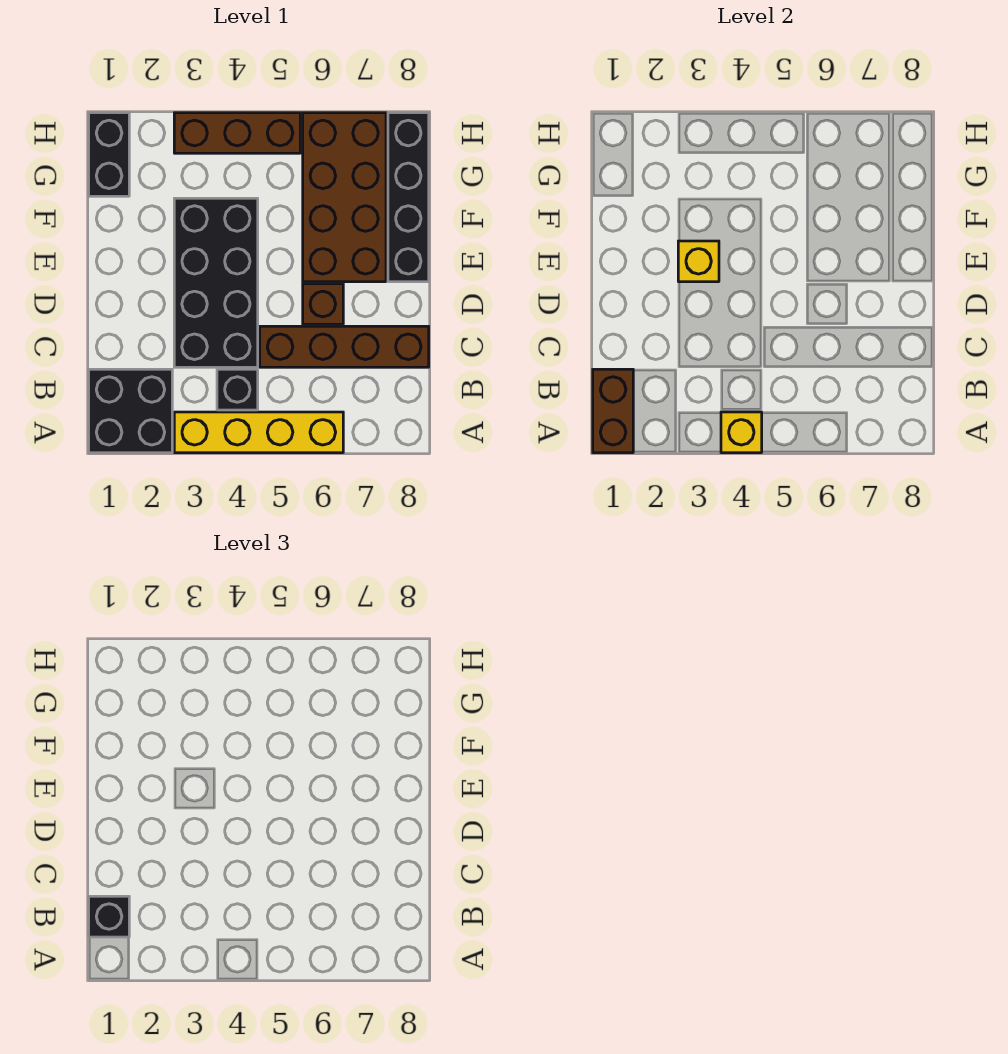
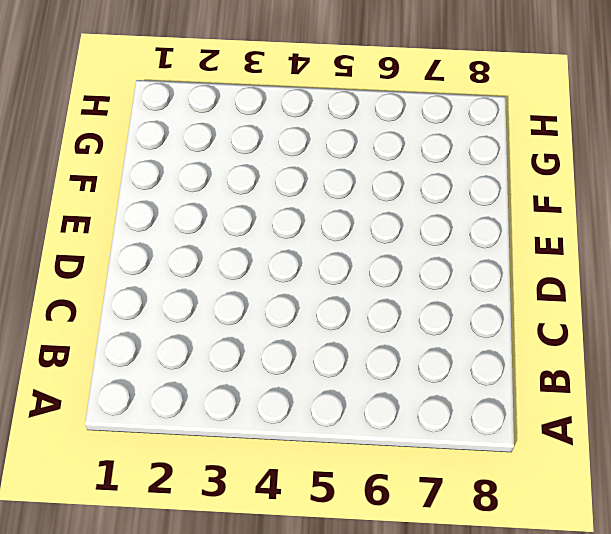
none -> black 2x2 brick [89,369,172,453]
none -> yellow 1x4 brick [174,412,343,453]
none -> black 1x1 brick [217,369,258,410]

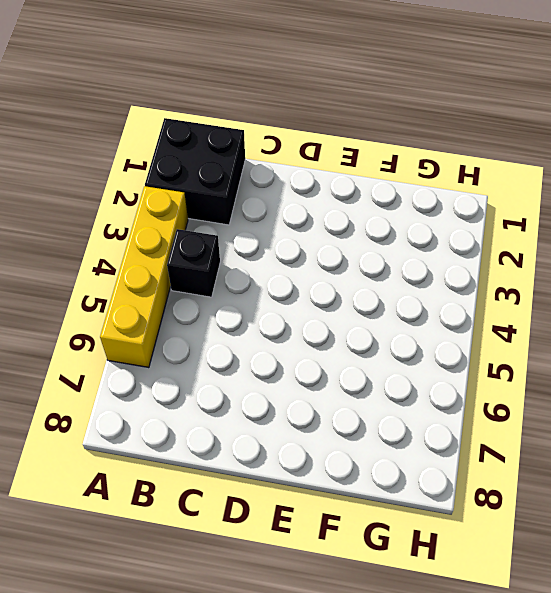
none -> black 2x4 brick [174,198,258,367]
none -> brown 1x4 brick [260,326,429,367]
none -> brown 1x1 brick [303,284,343,324]

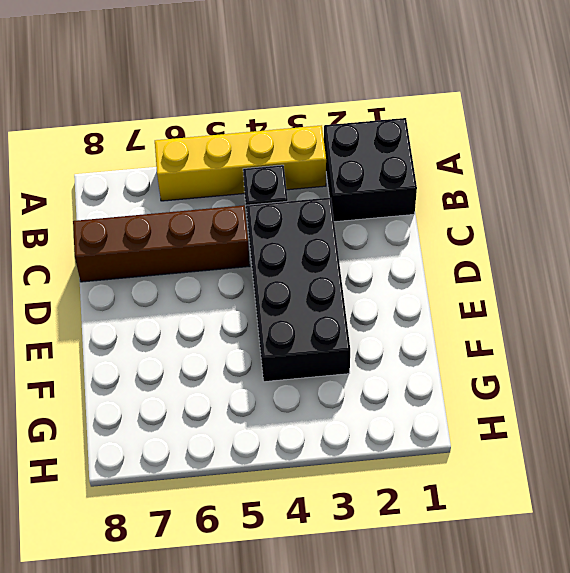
none -> brown 1x1 brick [303,284,343,324]
none -> brown 2x4 brick [303,113,386,282]
none -> black 1x4 brick [388,113,429,282]

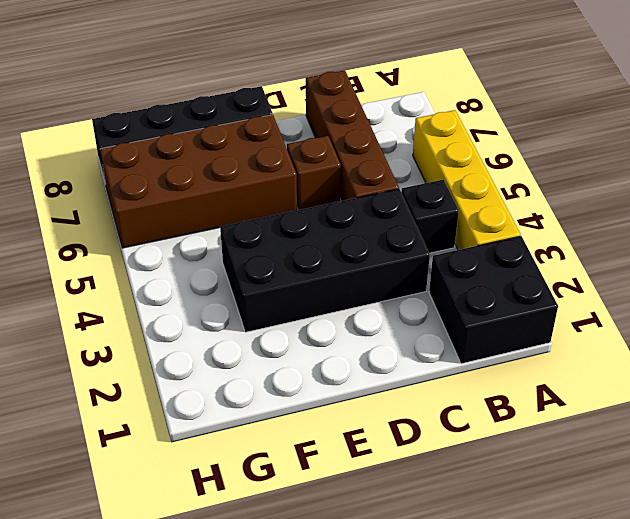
none -> black 1x2 brick [89,113,129,196]
none -> brown 1x3 brick [174,113,300,153]
none -> brown 1x2 brick [593,369,633,453]

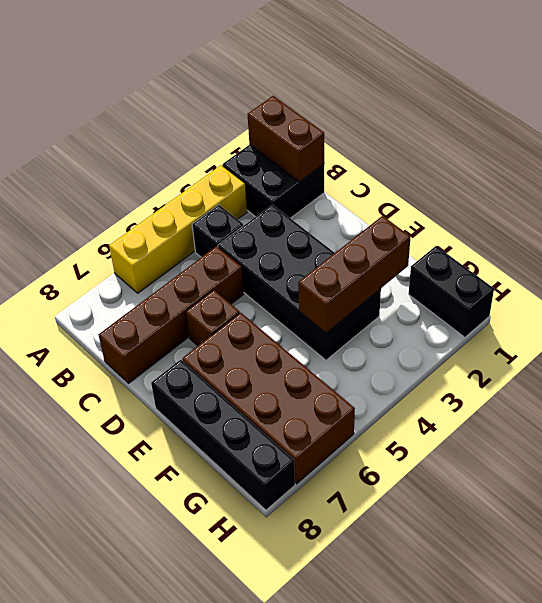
brown 1x3 brick [298,216,410,333] -> brown 1x3 brick moved to [174,113,300,153]
none -> yellow 1x1 brick [721,412,762,453]
none -> yellow 1x1 brick [678,241,719,282]
none -> black 1x1 brick [89,896,129,937]

